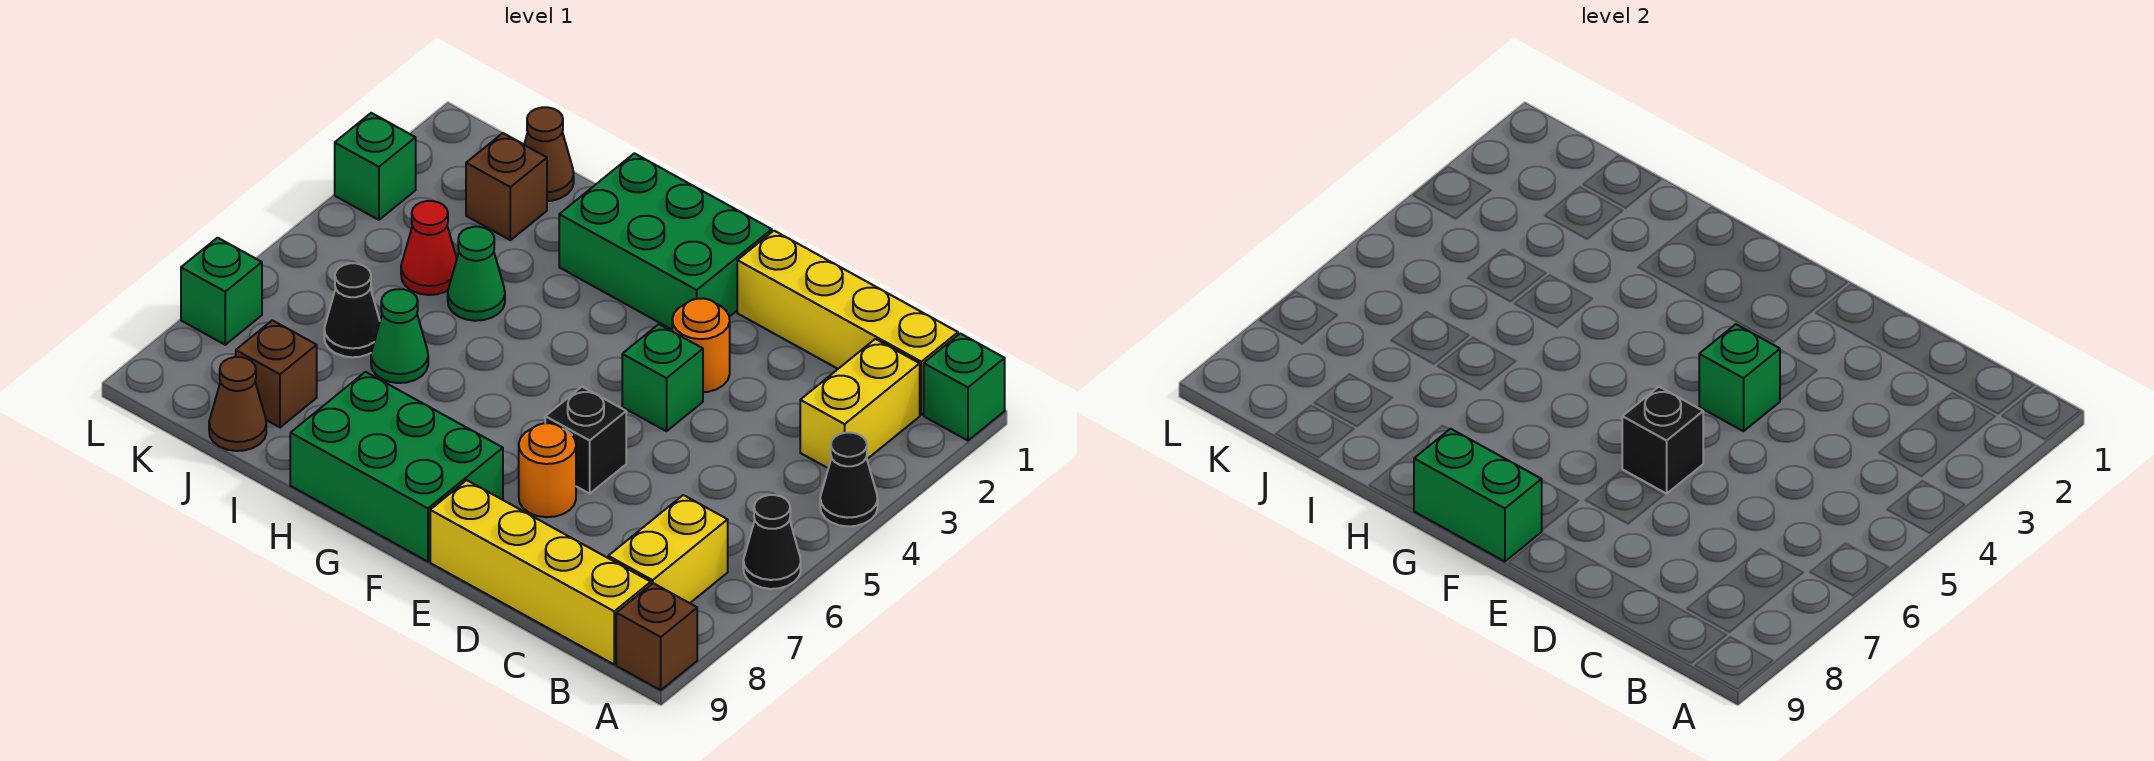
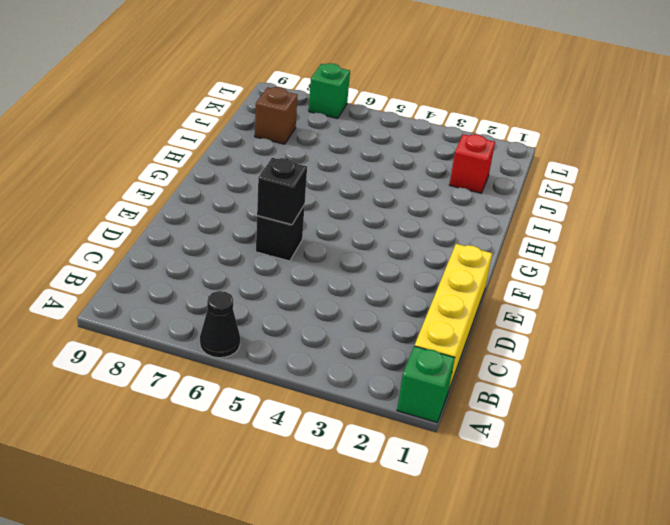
red 1x1 brick [450,134,495,193] -> brown 1x1 brick [466,133,547,240]
none -> black 1x1 cone [820,433,878,527]
none -> brown 1x1 brick [616,583,697,690]
none -> yellow 1x2 brick [800,339,920,468]

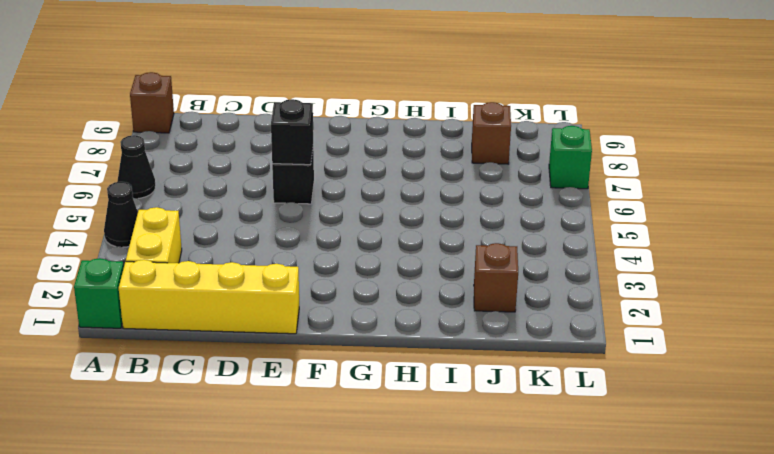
none -> yellow 1x2 brick [608,495,728,603]
none -> yellow 1x4 brick [430,480,651,664]
none -> orange 1x1 round brick [672,298,730,392]

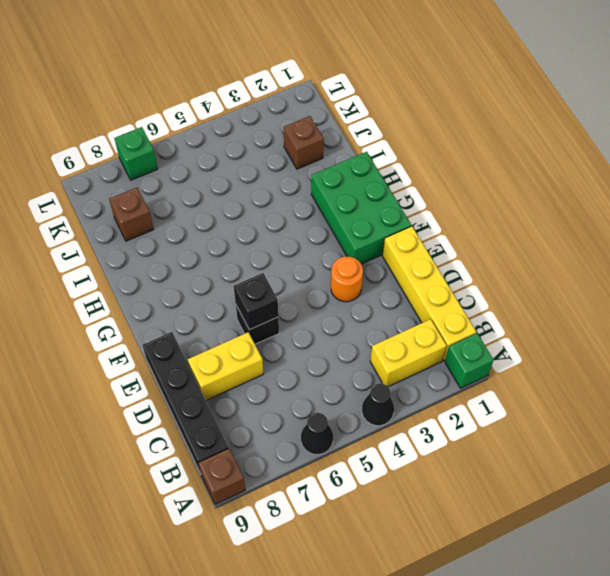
black 1x4 brick [142,332,229,473] -> yellow 1x4 brick [430,480,651,664]
yellow 1x2 brick [188,332,264,400] -> yellow 1x2 brick moved to [608,495,728,603]
none -> green 1x1 brick [622,324,703,431]
none -> orange 1x1 round brick [519,423,576,517]
none -> green 2x3 brick [290,372,503,562]

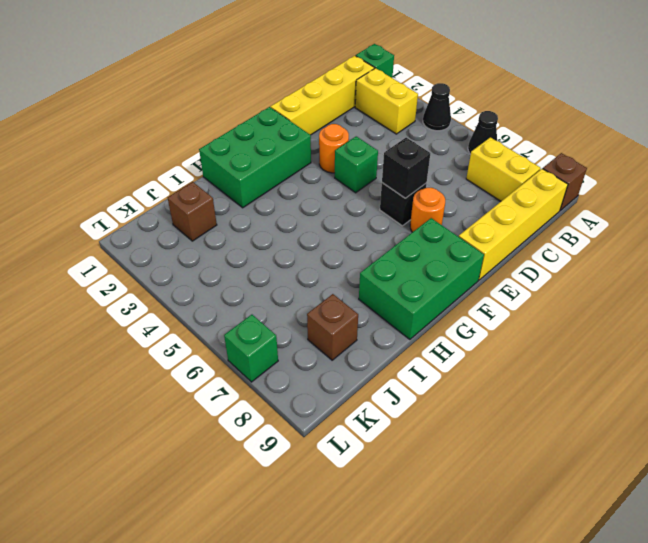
none -> green 1x1 cone [448,227,505,321]
none -> green 1x1 cone [371,289,428,383]
none -> brown 1x1 cone [524,107,574,201]

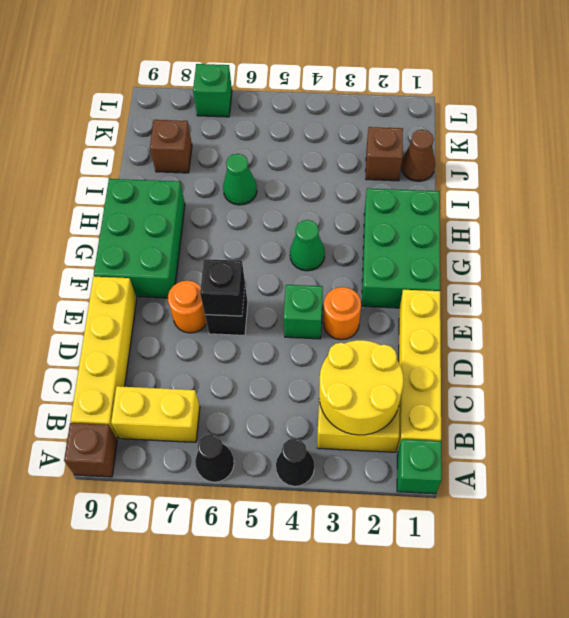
yellow 2x2 round brick [319,340,404,435] -> none
green 1x1 cone [290,220,325,271] -> green 1x1 cone moved to [448,227,505,321]
none -> red 1x1 cone [401,201,457,295]
none -> black 1x1 cone [324,263,380,357]
none -> brown 1x1 cone [209,357,266,451]

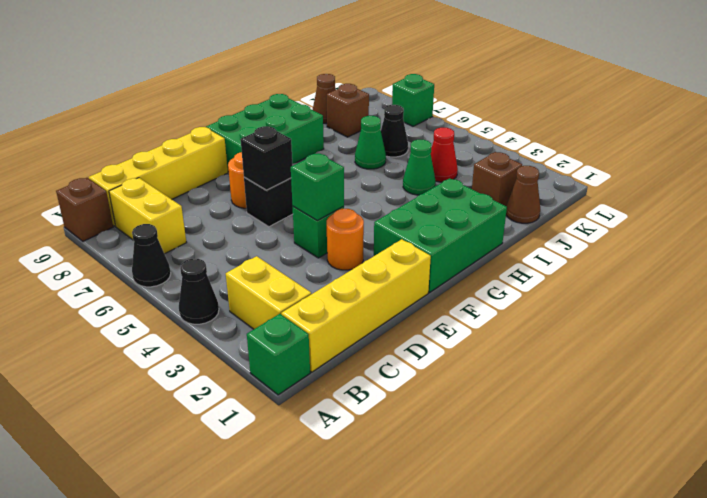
none -> green 1x1 brick [335,113,416,220]
none -> green 1x2 brick [1414,429,1542,562]

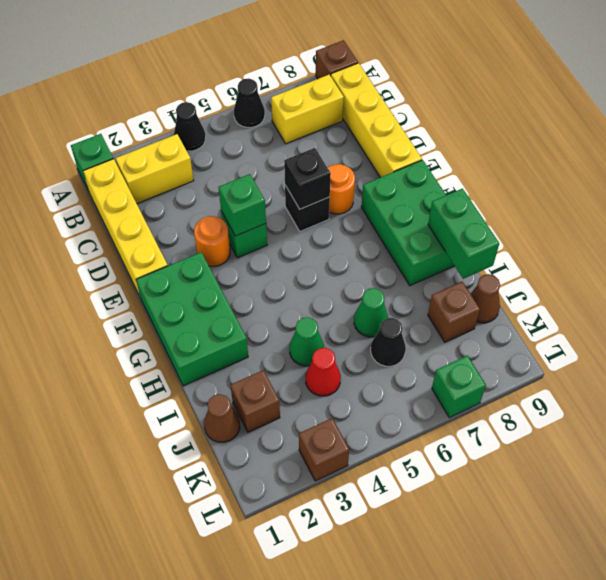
green 1x2 brick [428,189,499,279] -> green 1x2 brick moved to [1414,429,1542,562]
brown 1x1 brick [299,418,349,481] -> green 1x1 brick [335,113,416,220]

